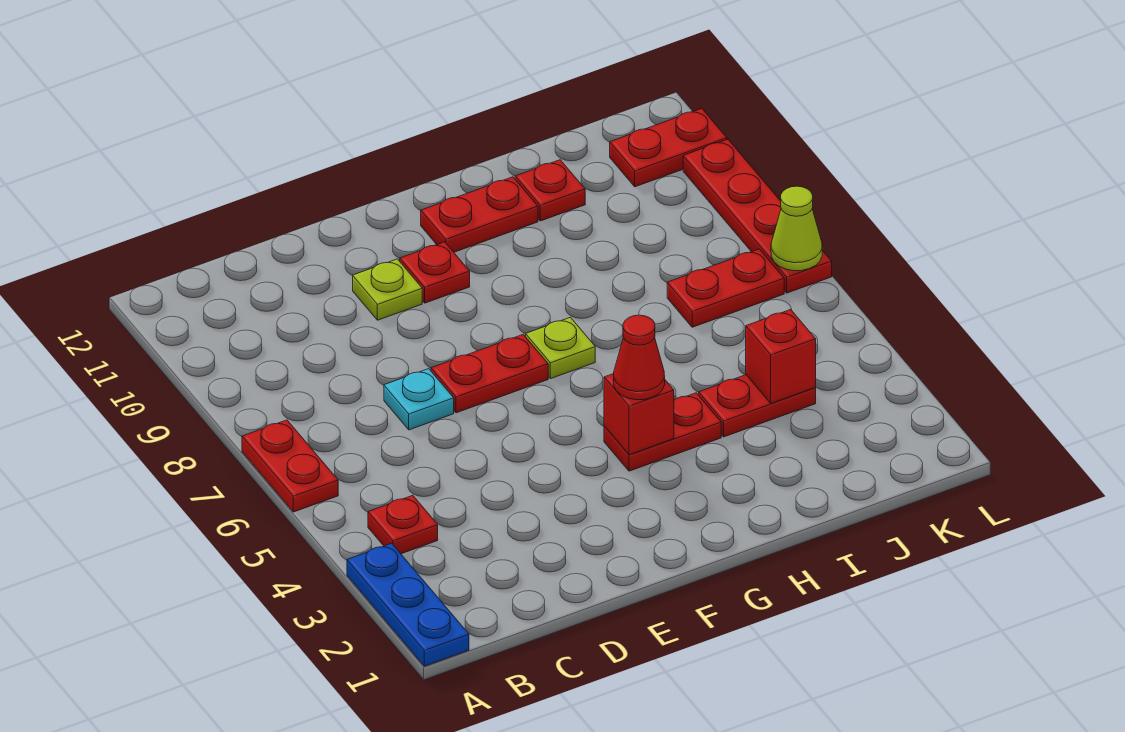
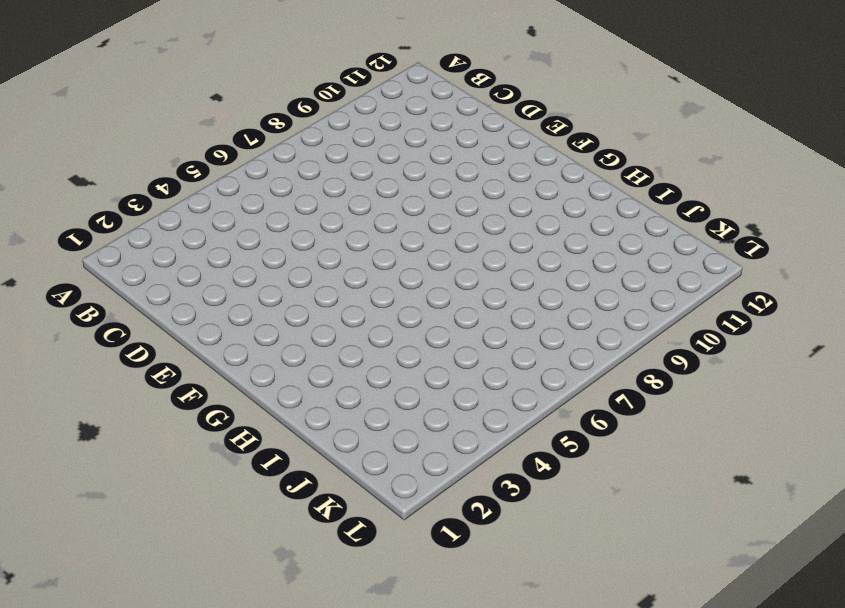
none -> blue 1x3 plate [347,543,469,666]
none -> red 1x2 plate [242,420,338,512]
none -> red 1x1 plate [368,495,438,554]

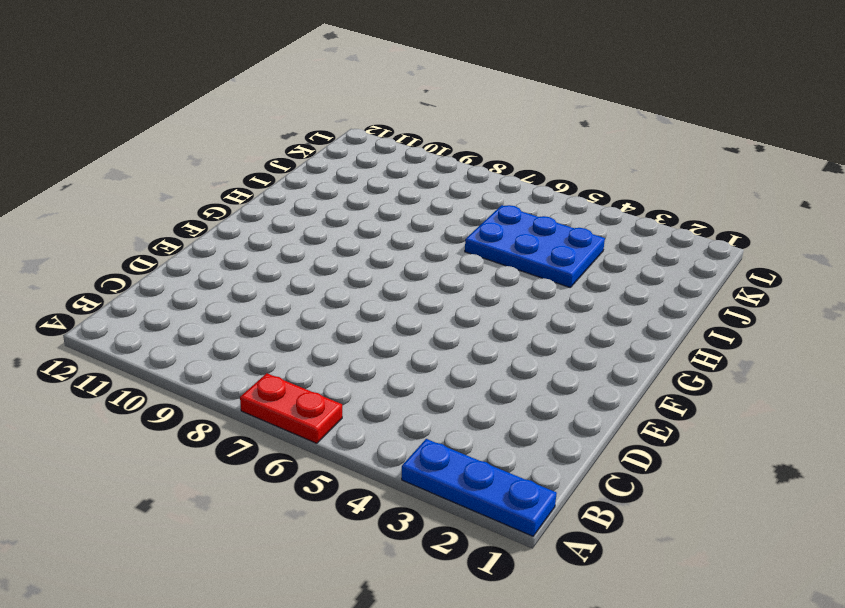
blue 2x3 plate [465,205,605,287] -> red 1x2 plate [699,375,816,437]
none -> red 1x1 plate [368,495,438,554]
none -> cyan 1x1 plate [384,369,454,430]
none -> red 1x2 plate [431,335,548,413]

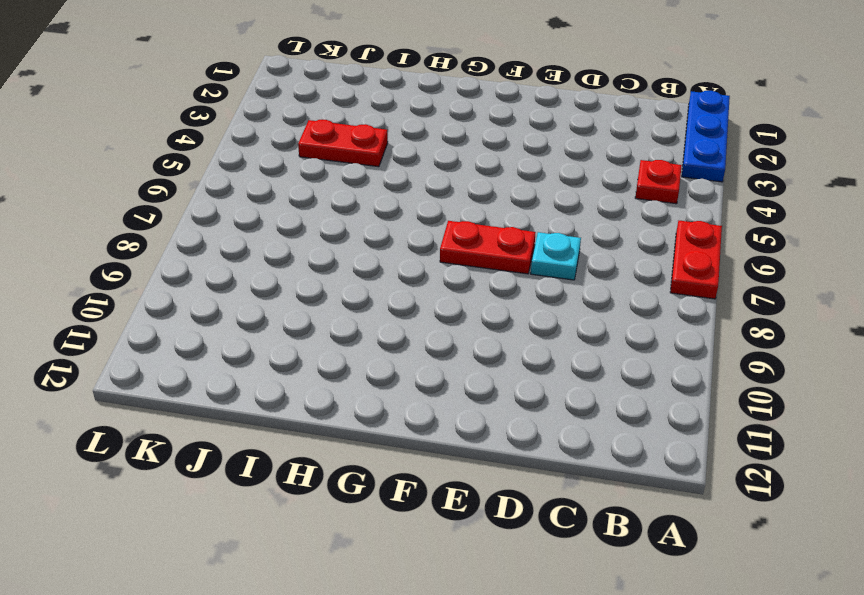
none -> lime 1x1 plate [353,259,422,320]
none -> red 1x1 plate [400,242,470,303]
none -> red 1x2 plate [604,393,721,471]

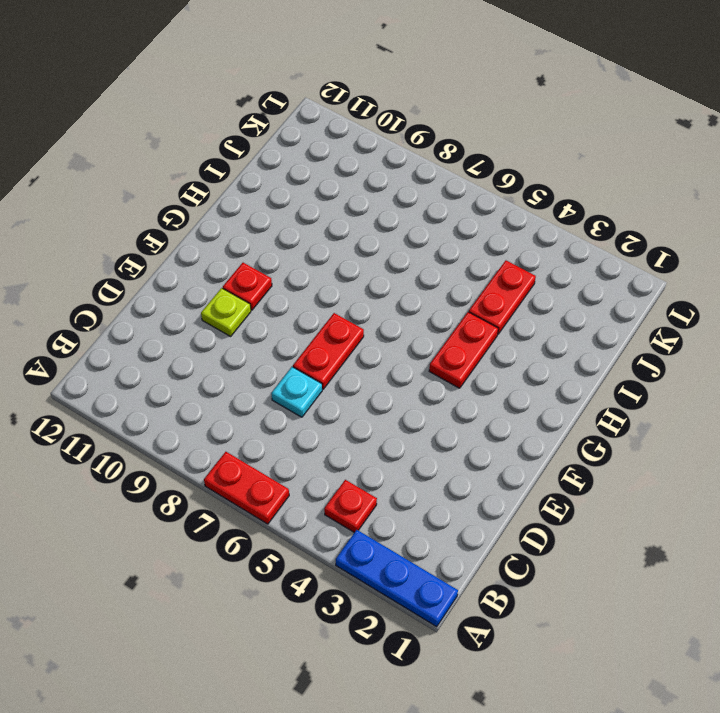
none -> lime 1x1 plate [526,317,595,379]
none -> red 1x2 plate [421,177,538,252]
none -> red 1x1 plate [515,160,585,221]

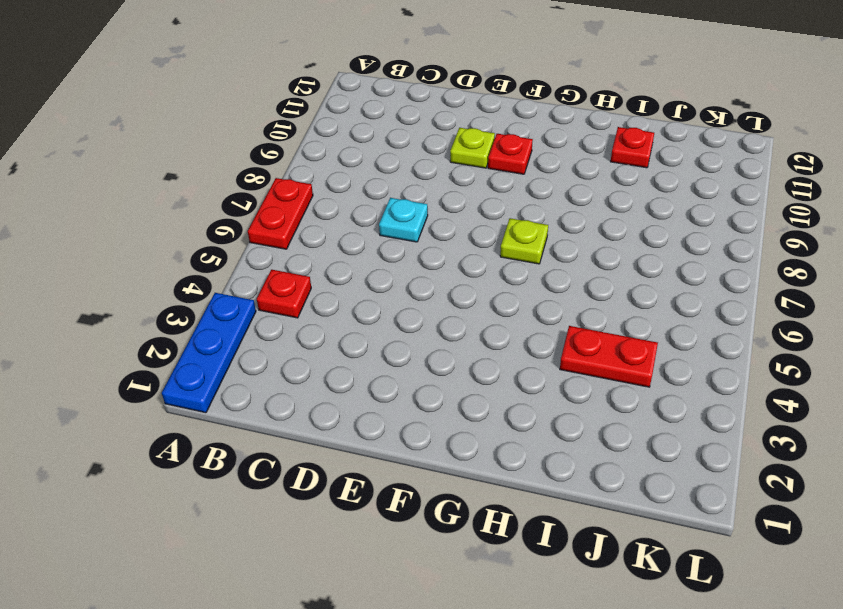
none -> red 1x2 plate [431,335,548,413]
none -> red 1x2 plate [604,393,721,471]
none -> red 1x2 plate [421,177,538,252]

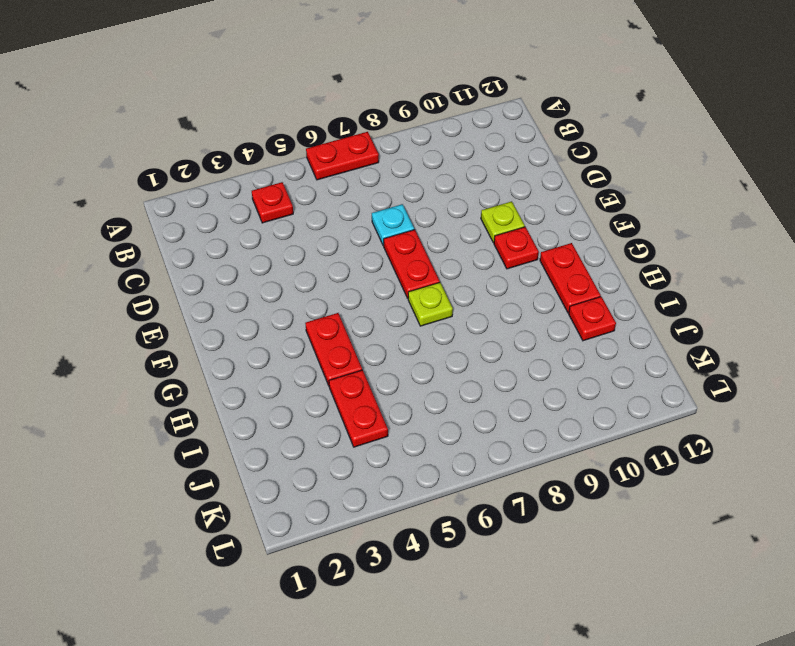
none -> blue 1x3 plate [347,543,469,666]
none -> red 1x2 plate [667,249,784,327]
none -> red 1x2 plate [610,109,727,187]

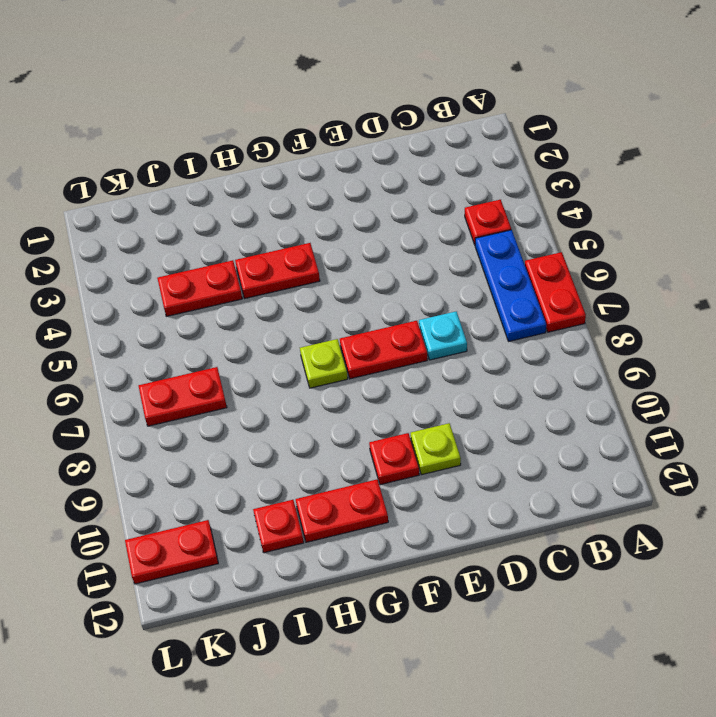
blue 1x3 plate [475,230,546,341] -> blue 1x3 plate moved to [347,543,469,666]
none -> red 1x4 plate [683,139,832,293]
none -> red 1x1 brick [604,374,674,455]
none -> red 1x1 brick [746,310,816,403]

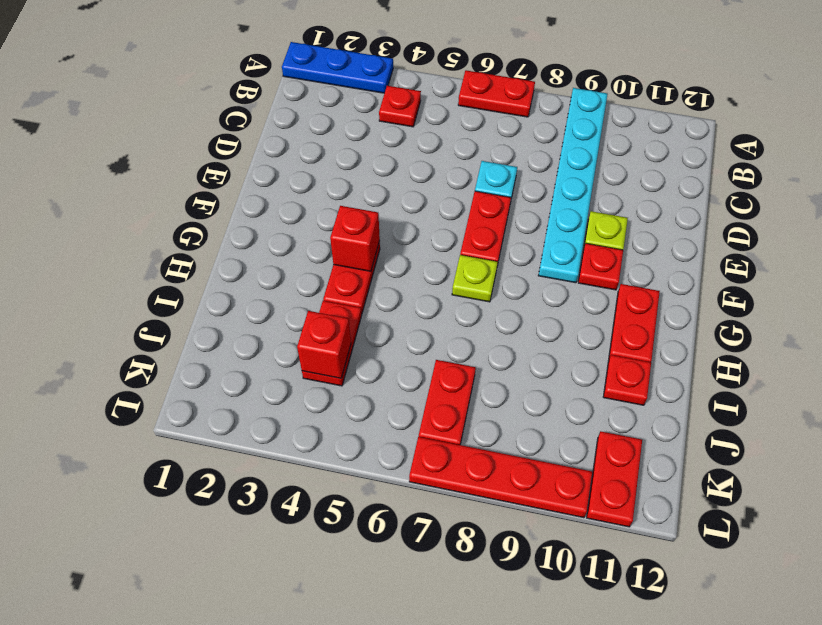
cyan 1x6 plate [538,88,608,283] -> none
none -> lime 1x1 cone [771,186,822,271]
none -> red 1x1 cone [614,315,665,400]

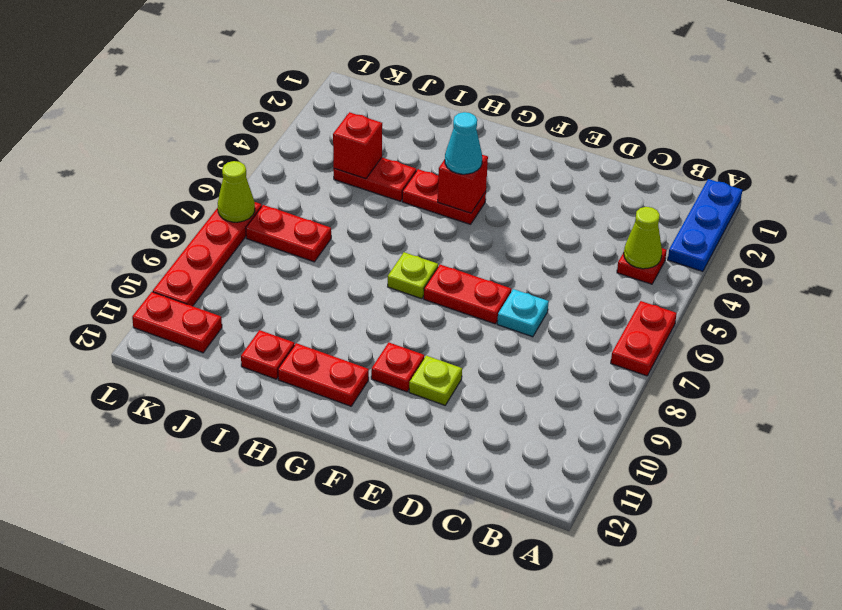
lime 1x1 cone [624,207,662,269] -> none
cyan 1x1 cone [445,112,482,174] -> red 1x1 cone [614,315,665,400]

